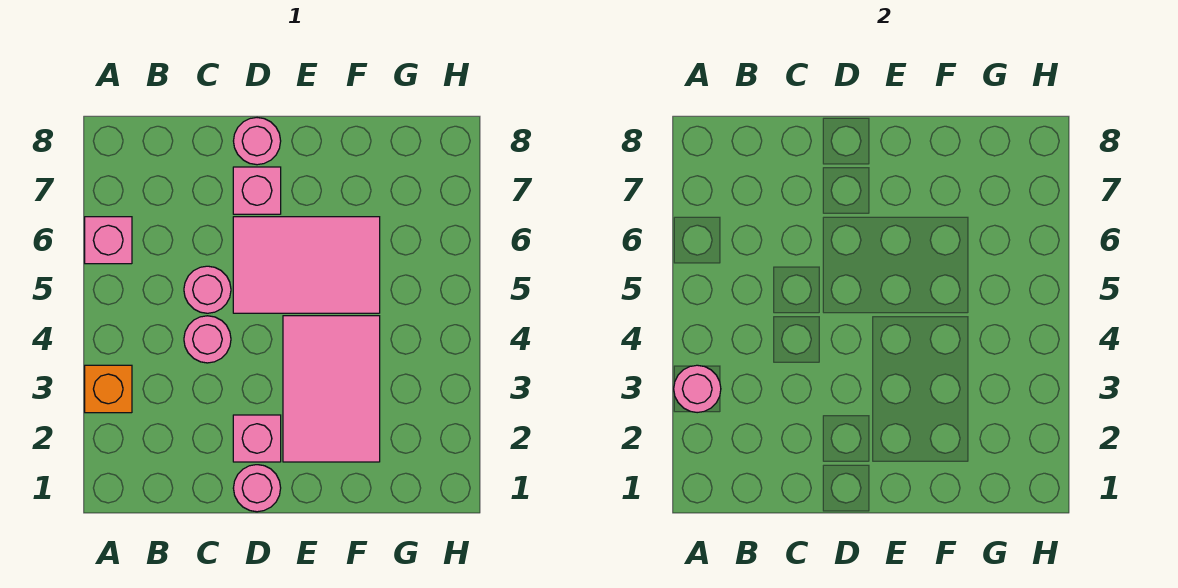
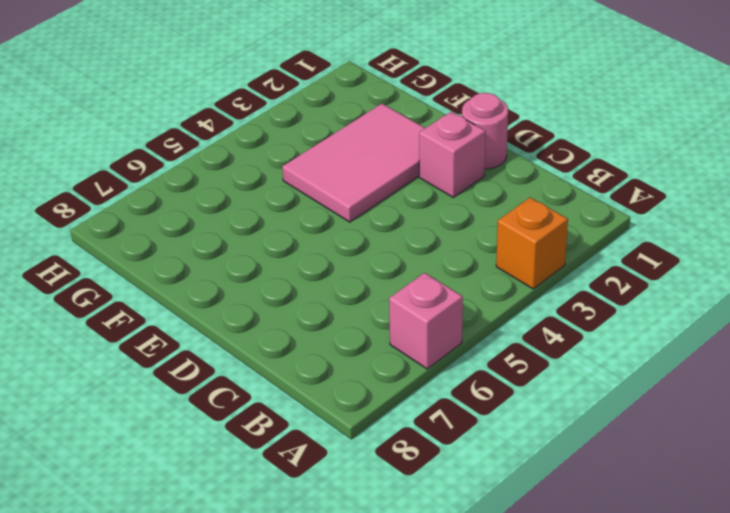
none -> pink 1x1 round brick [184,316,231,363]
none -> pink 1x1 round brick [184,266,231,313]

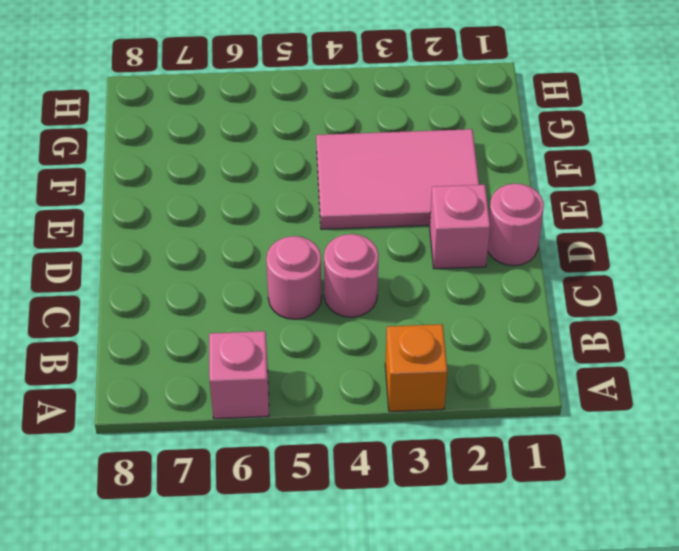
none -> pink 2x3 tile [233,217,380,313]
none -> pink 1x1 brick [233,167,281,214]

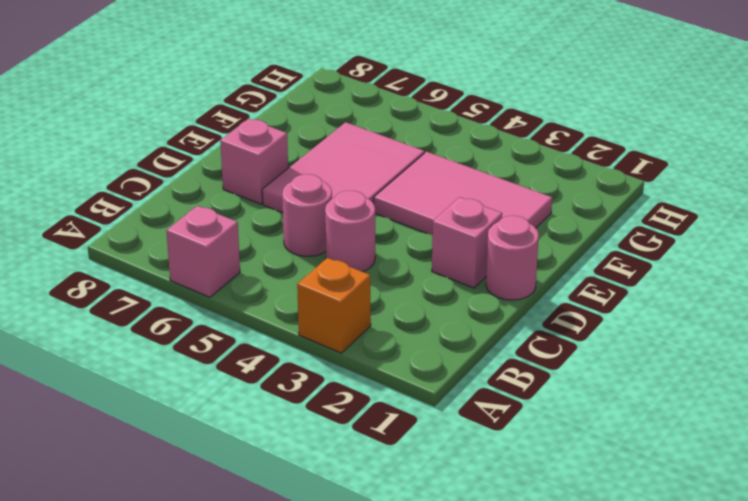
none -> pink 1x1 round brick [234,118,281,165]
none -> pink 1x1 round brick [674,365,721,413]

